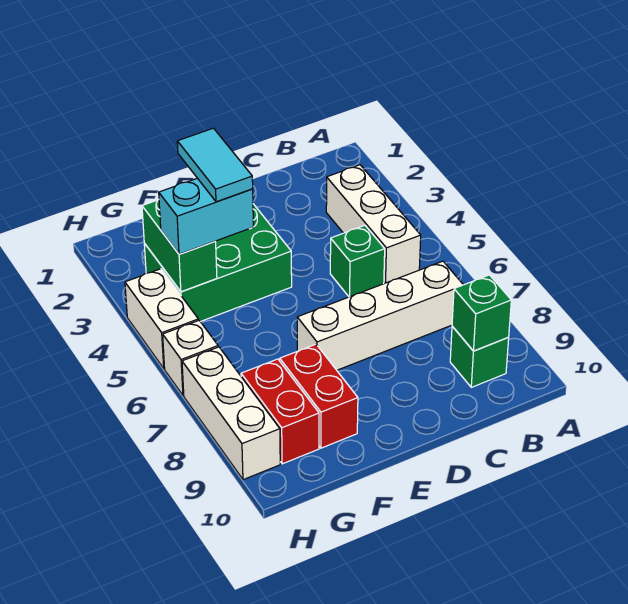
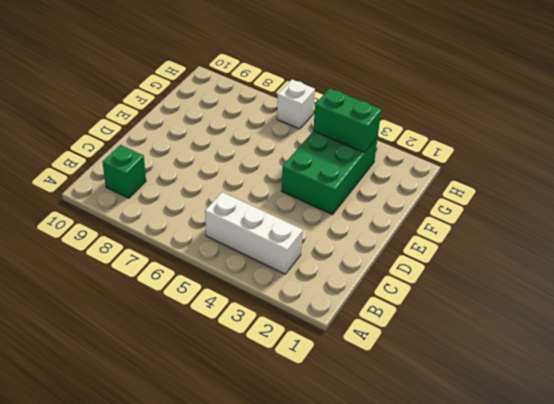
none -> white 1x4 brick [297,261,463,370]
none -> green 1x1 brick [330,225,385,297]
none -> red 1x2 brick [279,344,358,448]

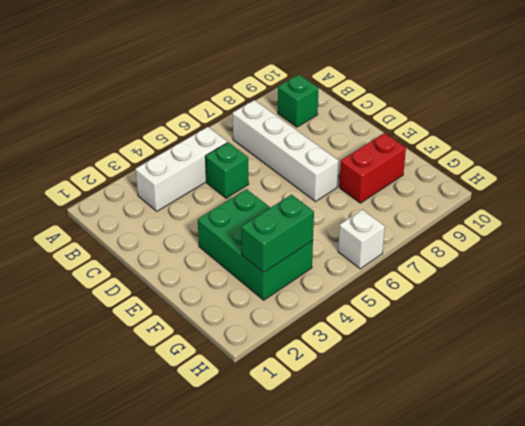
none -> red 1x2 brick [241,359,319,464]
none -> white 1x2 brick [125,269,198,369]
none -> white 1x3 brick [182,347,280,480]

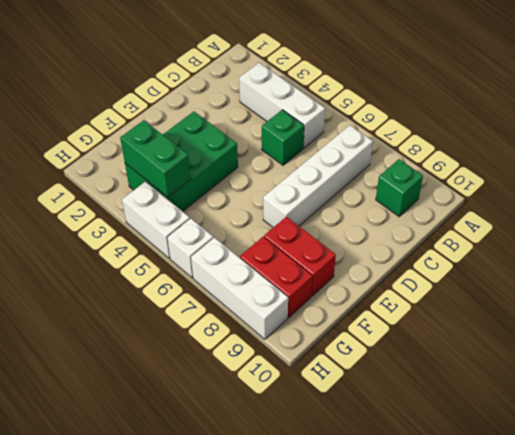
none -> green 1x1 brick [452,275,511,351]
none -> cyan 1x2 brick [159,178,253,254]
none -> cyan 1x2 tile [177,128,253,202]

